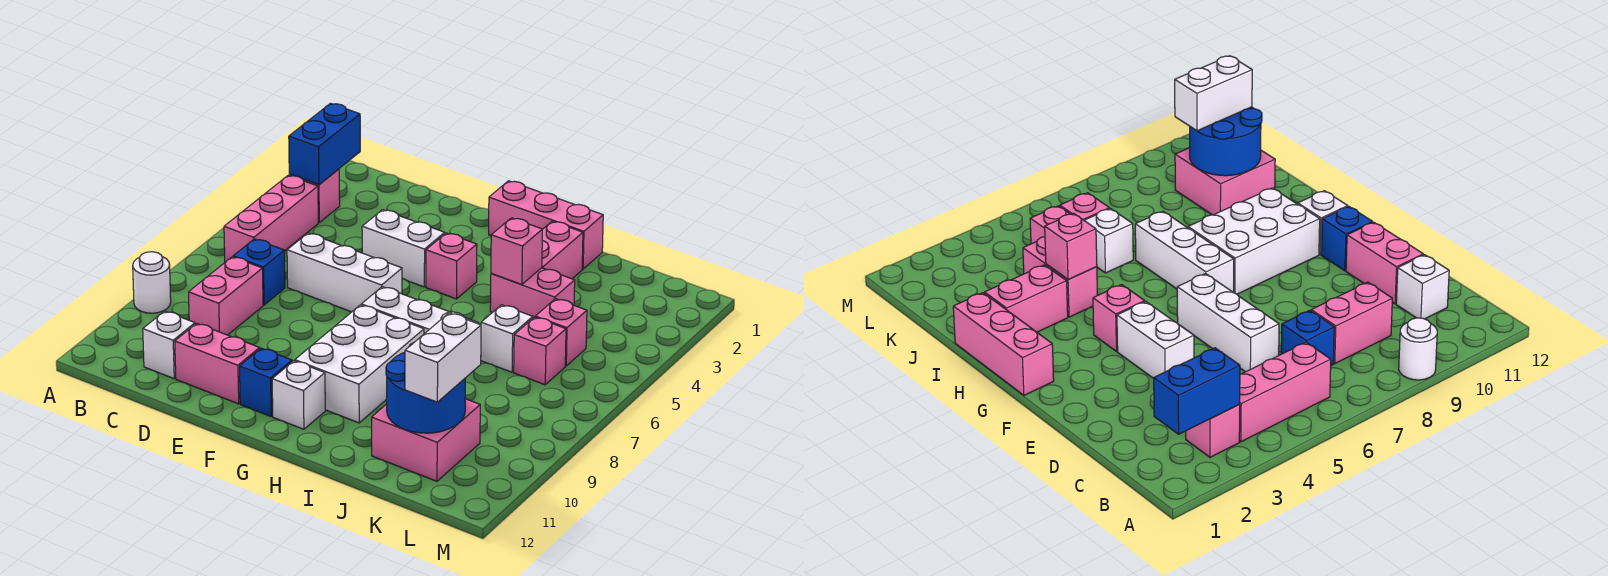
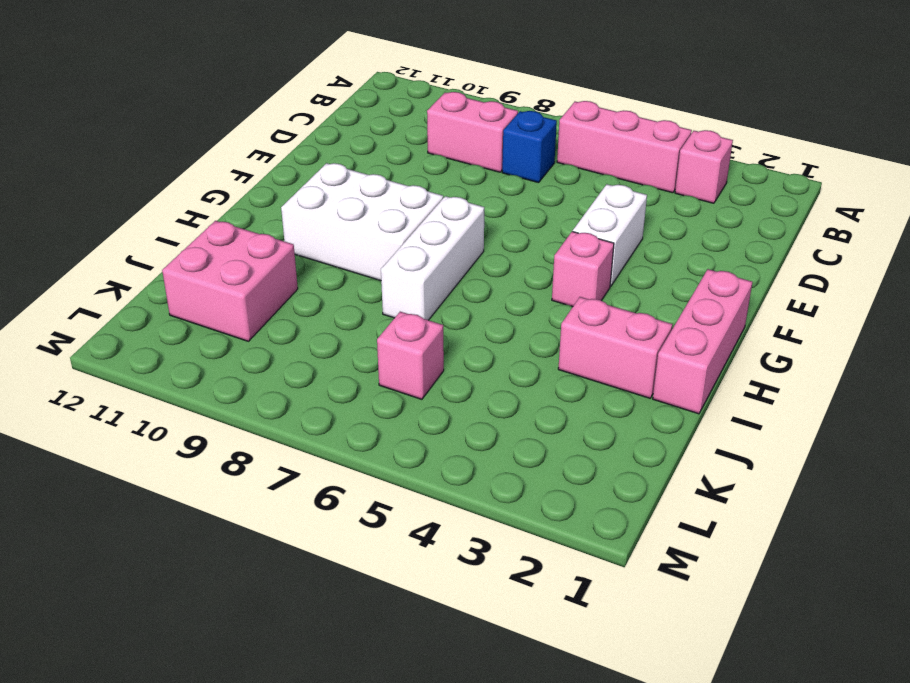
none -> white 1x1 round brick [133,252,171,313]
none -> white 1x1 brick [143,311,195,379]
none -> white 1x3 brick [287,233,402,312]

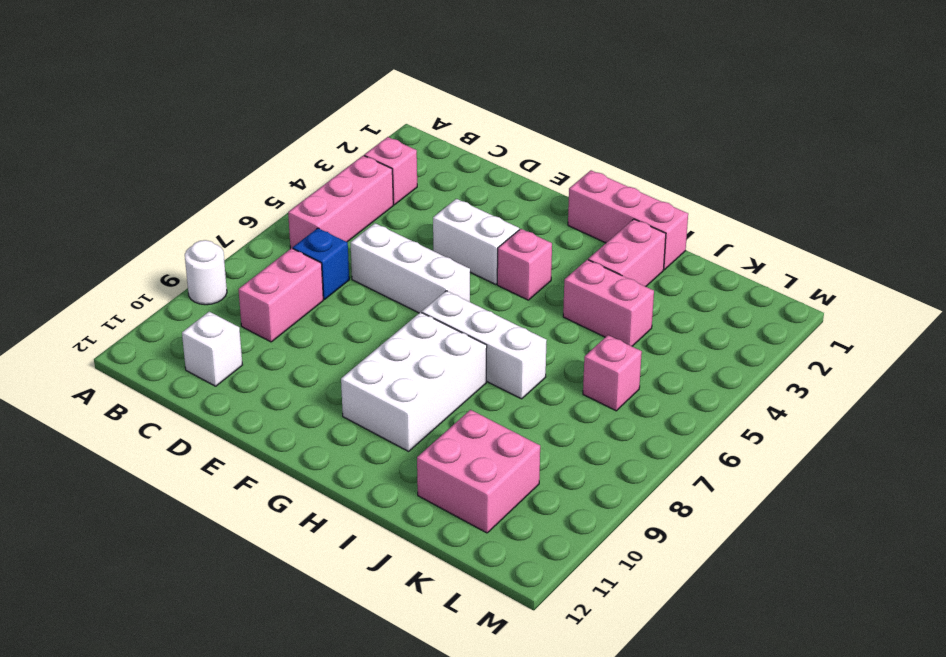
none -> pink 1x2 brick [175,323,260,404]
none -> blue 1x1 brick [240,348,292,416]
none -> white 1x1 brick [272,361,325,429]

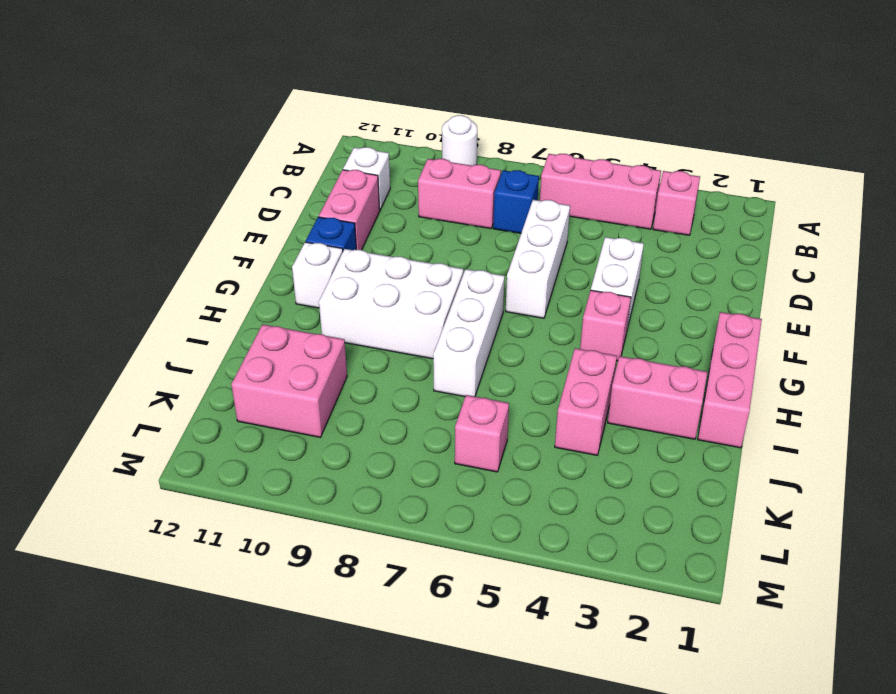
none -> white 1x1 brick [481,305,533,372]
none -> pink 1x1 brick [535,299,587,366]
none -> blue 1x2 brick [289,103,360,185]

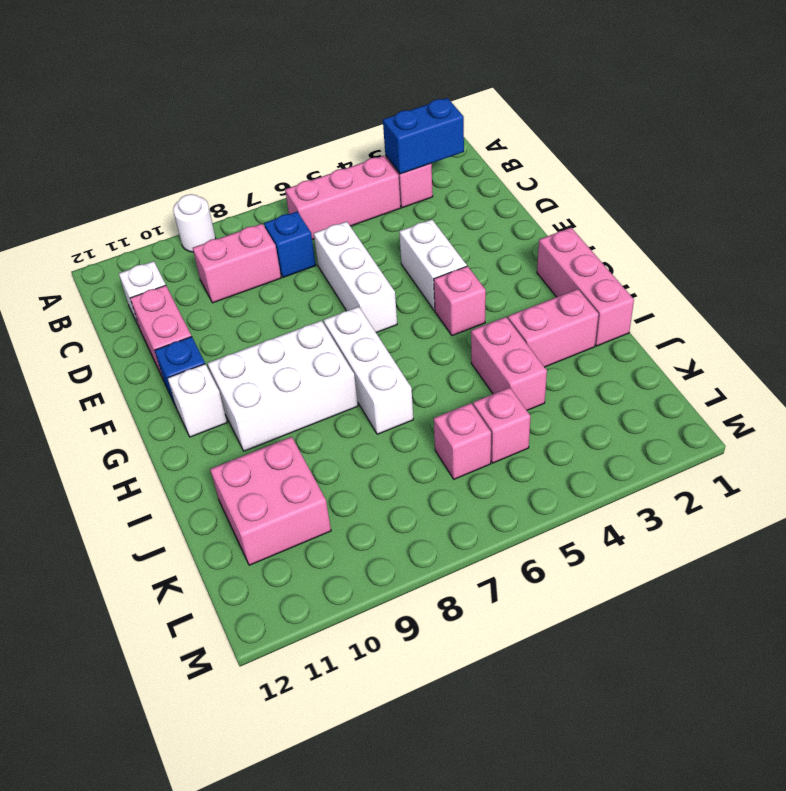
none -> white 1x1 brick [481,305,533,372]
none -> pink 1x1 brick [491,218,543,285]
none -> blue 2x2 round brick [386,343,466,433]

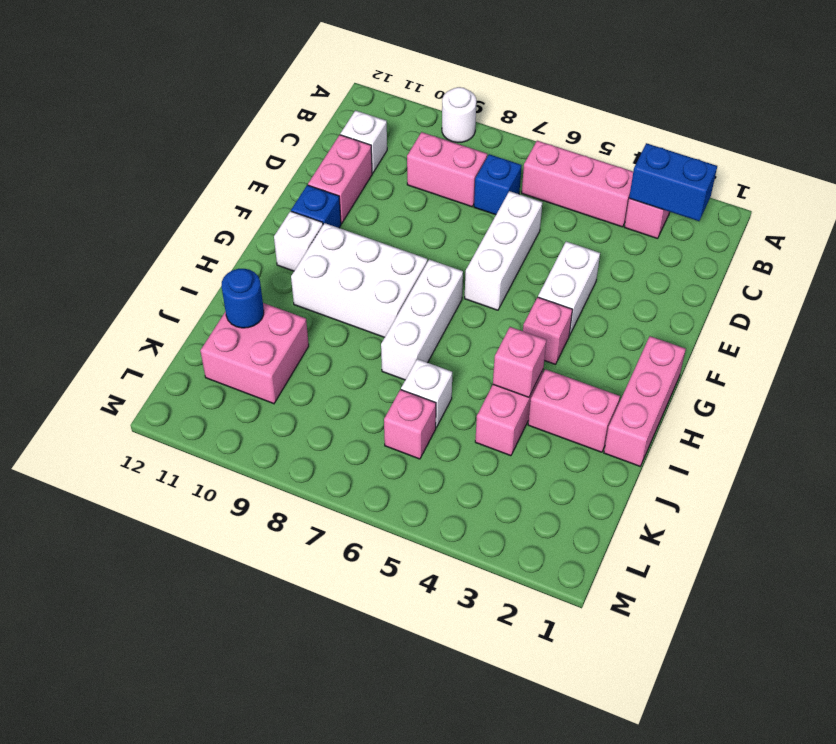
blue 1x1 round brick [222,269,264,328] -> blue 2x2 round brick [386,343,466,433]
none -> pink 1x1 brick [535,299,587,366]
none -> white 1x2 brick [405,313,481,402]

